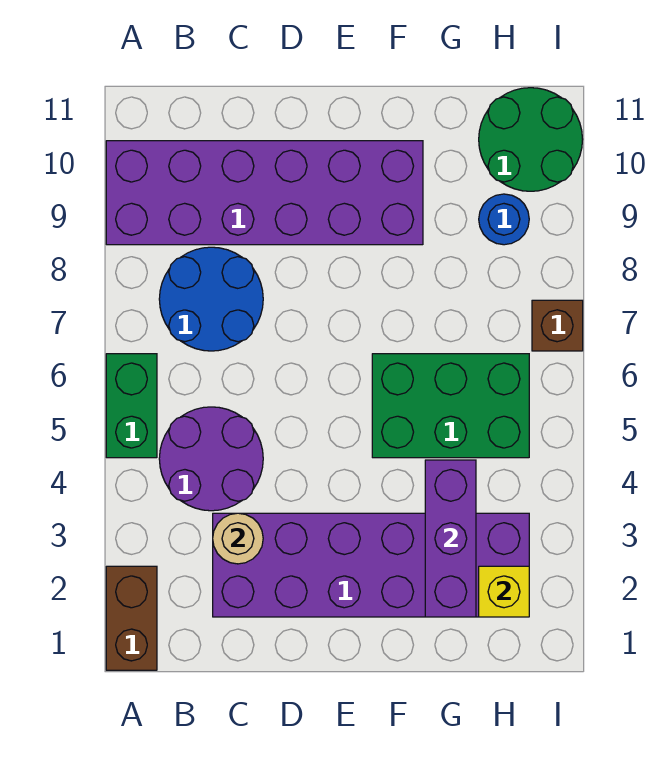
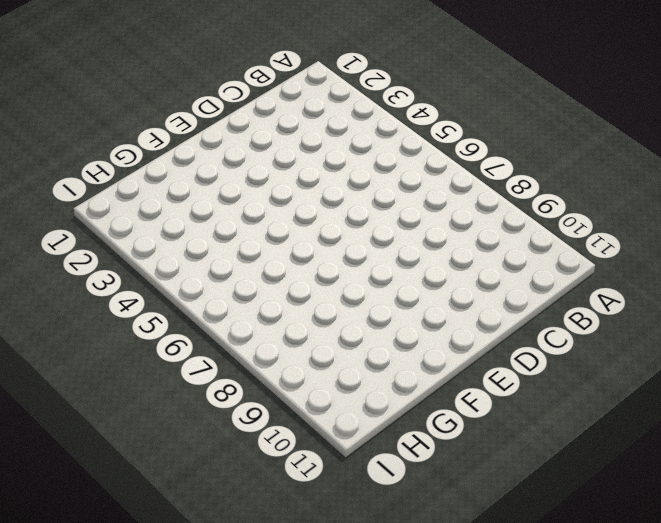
none -> brown 1x2 brick [106,566,157,670]
none -> green 1x2 brick [106,354,157,458]
none -> purple 2x6 brick [106,141,423,245]

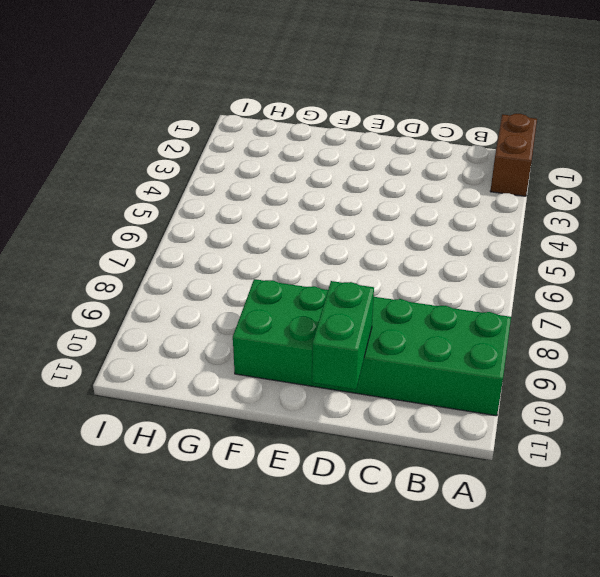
green 2x6 brick [233,279,511,416] -> purple 2x6 brick [106,141,423,245]
green 1x2 brick [312,281,374,390] -> green 1x2 brick moved to [106,354,157,458]
none -> purple 2x2 round brick [159,407,263,511]
none -> blue 2x2 round brick [159,247,263,351]
none -> purple 2x6 brick [213,513,529,617]

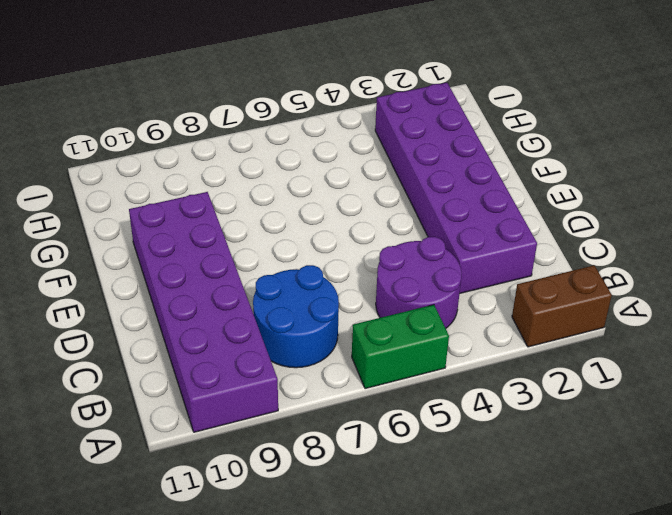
none -> green 2x3 brick [372,354,529,458]
none -> blue 1x1 round brick [479,194,529,245]
none -> green 2x2 round brick [479,88,583,191]

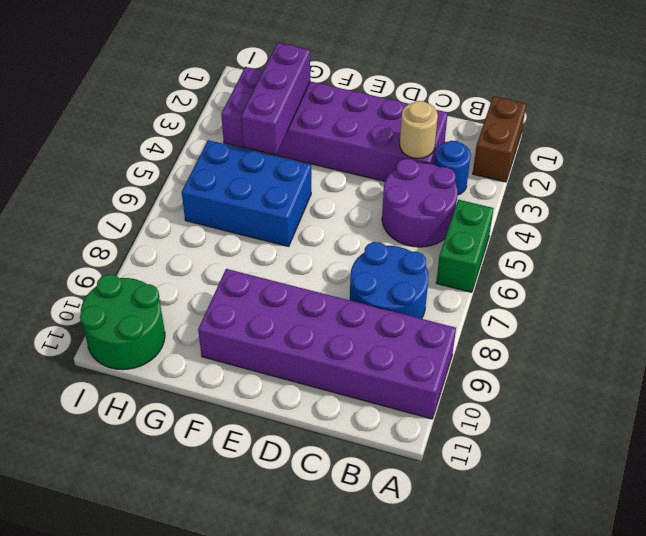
blue 1x1 round brick [434,141,471,195] -> blue 1x1 round brick moved to [479,194,529,245]
blue 2x3 brick [182,140,311,246] -> green 2x3 brick [372,354,529,458]
none -> brown 1x1 brick [532,300,583,351]
none -> yellow 1x1 brick [479,566,529,617]

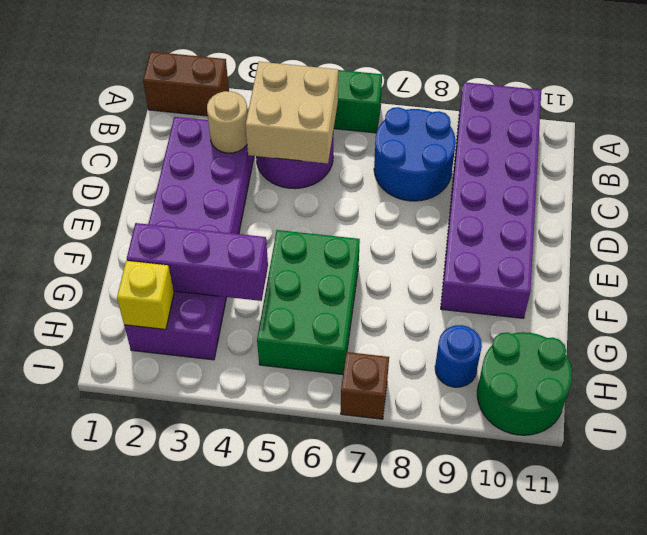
tan 2x2 brick [246,62,338,164] -> none

